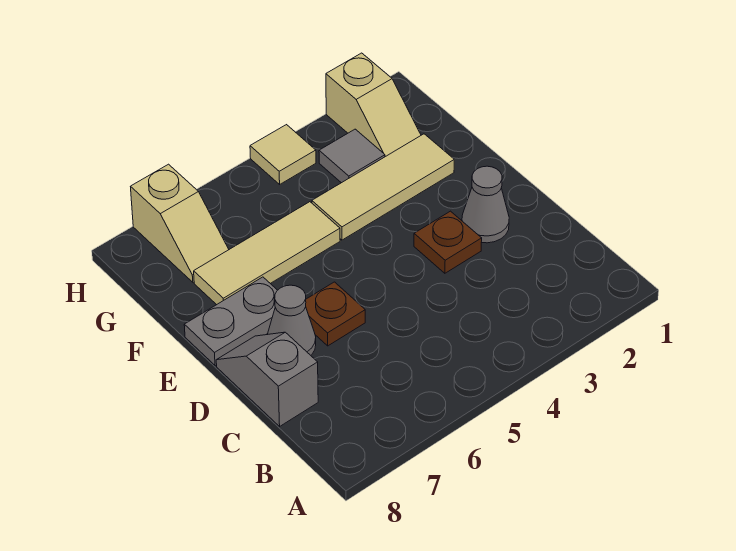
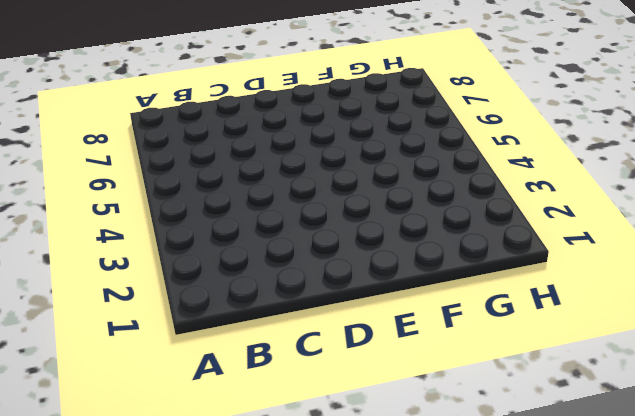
none -> grey 1x2 slope [216,332,318,426]
none -> grey 1x1 cone [462,166,509,243]
none -> brown 1x1 plate [414,211,482,273]

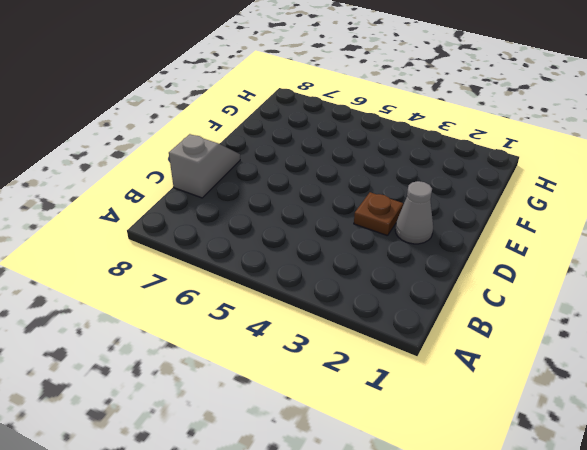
none -> brown 1x1 plate [306,282,365,346]
none -> grey 1x1 cone [268,285,316,355]
none -> grey 1x2 plate [184,277,277,366]

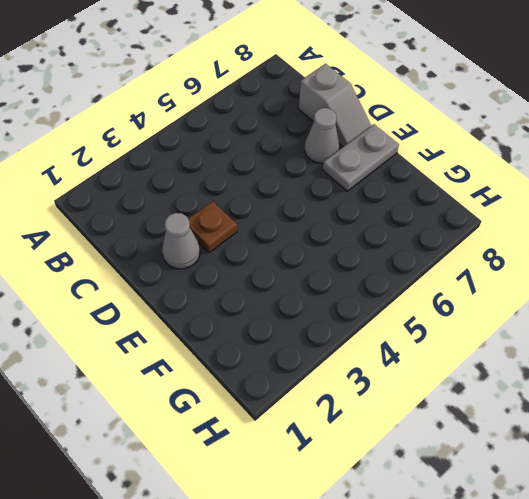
none -> brown 1x1 plate [306,282,365,346]
none -> tan 1x3 tile [312,134,454,240]
none -> tan 1x3 tile [194,202,340,305]

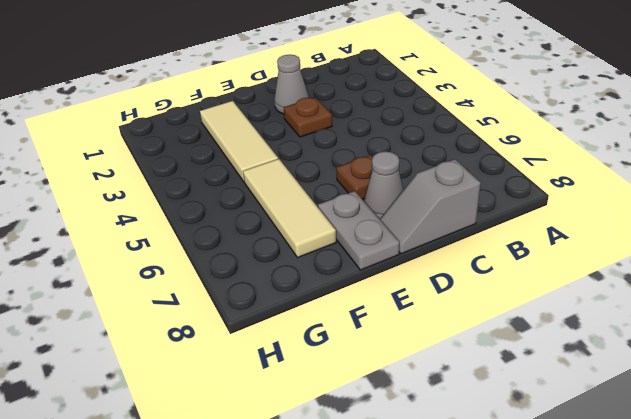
none -> tan 1x2 slope [326,53,421,156]
none -> grey 1x1 tile [319,129,385,183]
none -> tan 1x2 slope [131,164,229,282]

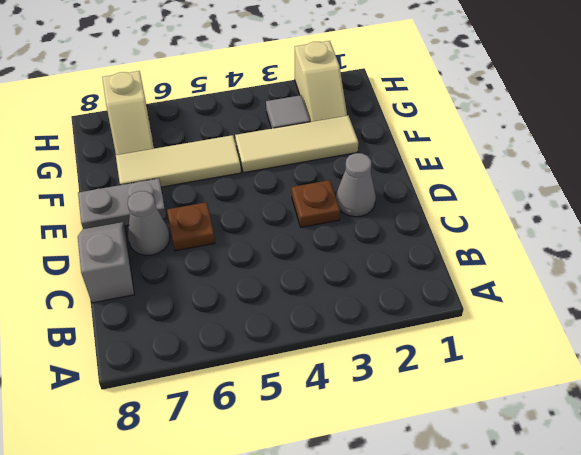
none -> tan 1x1 tile [250,125,316,184]

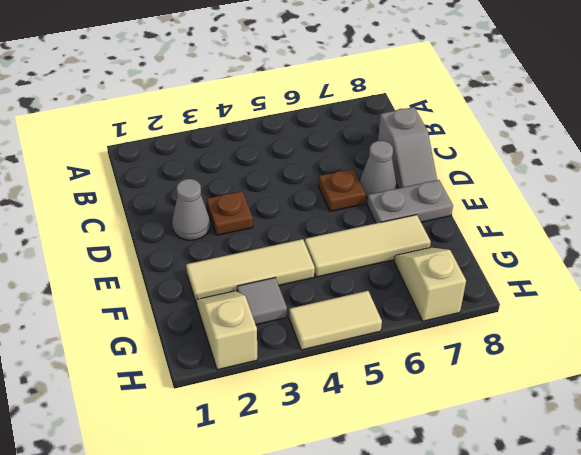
tan 1x2 tile [289,291,382,350] -> tan 1x1 tile [250,125,316,184]

